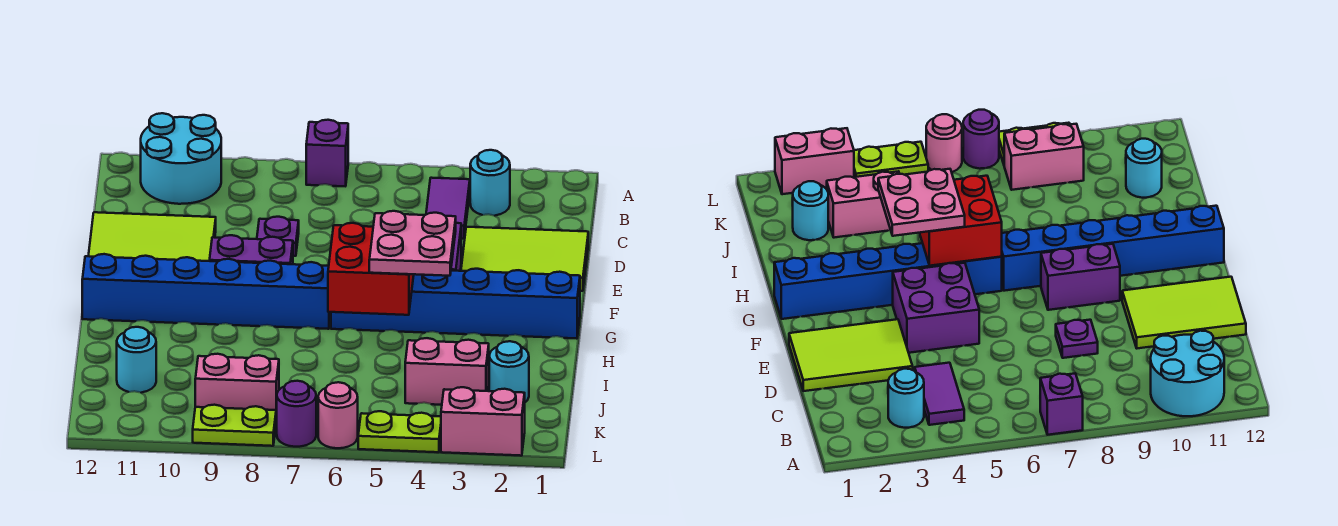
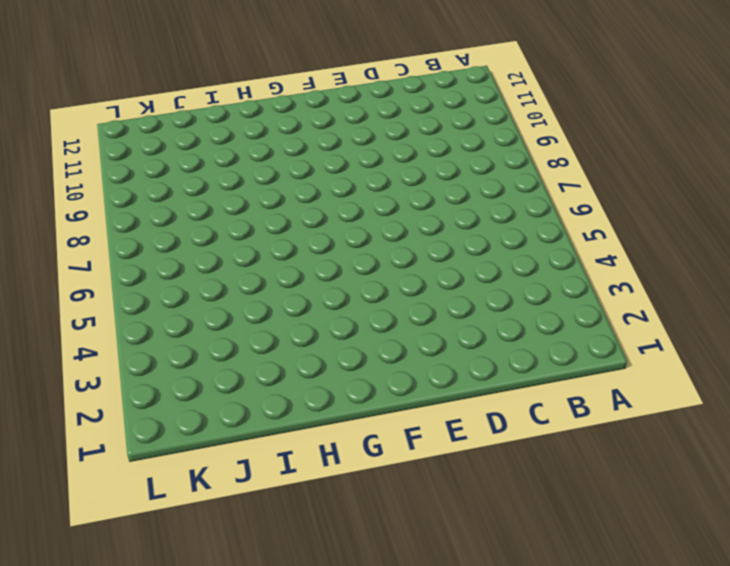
none -> purple 1x1 brick [306,120,348,186]
none -> cyan 2x2 round brick [141,113,221,204]
none -> cyan 1x1 round brick [470,150,510,216]

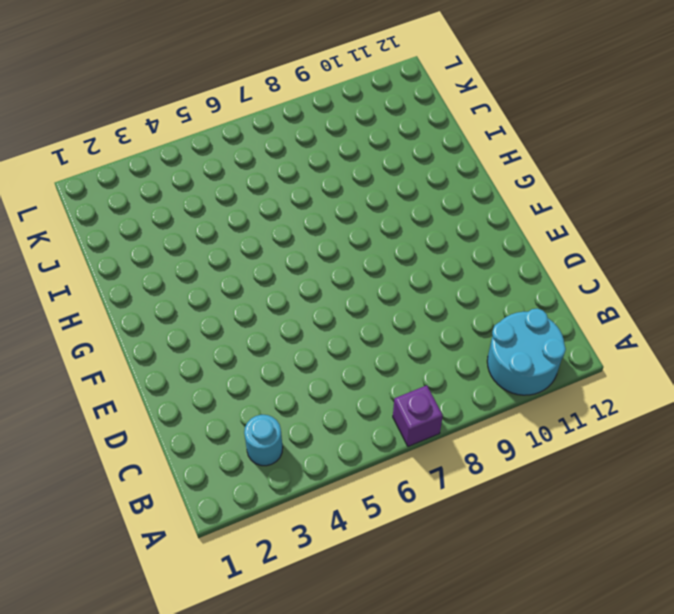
none -> purple 1x2 tile [426,178,470,239]
none -> lime 2x3 tile [461,227,588,291]
none -> purple 1x1 plate [257,217,299,256]

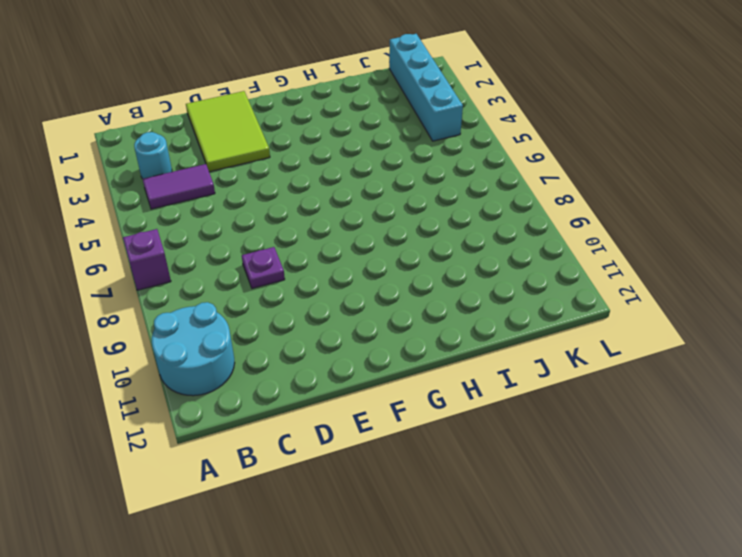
cyan 1x4 brick [389,34,463,141] -> none
none -> lime 2x3 tile [88,212,216,261]
none -> purple 2x2 brick [893,263,979,353]
none -> purple 1x2 brick [209,235,293,264]

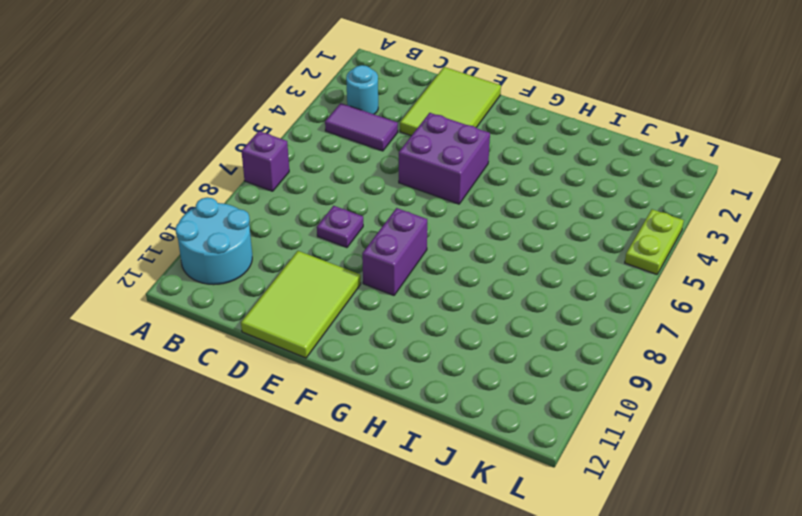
none -> blue 1x6 brick [331,269,580,339]
none -> blue 1x6 brick [82,254,331,329]
none -> cyan 1x1 round brick [489,341,529,402]

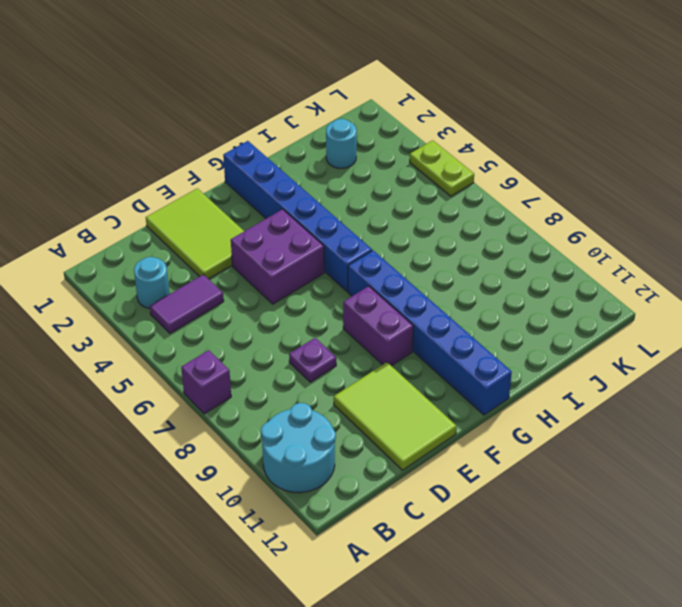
none -> pink 1x2 brick [405,338,489,405]
none -> cyan 1x1 round brick [117,327,156,393]
none -> pink 1x2 brick [195,354,279,420]

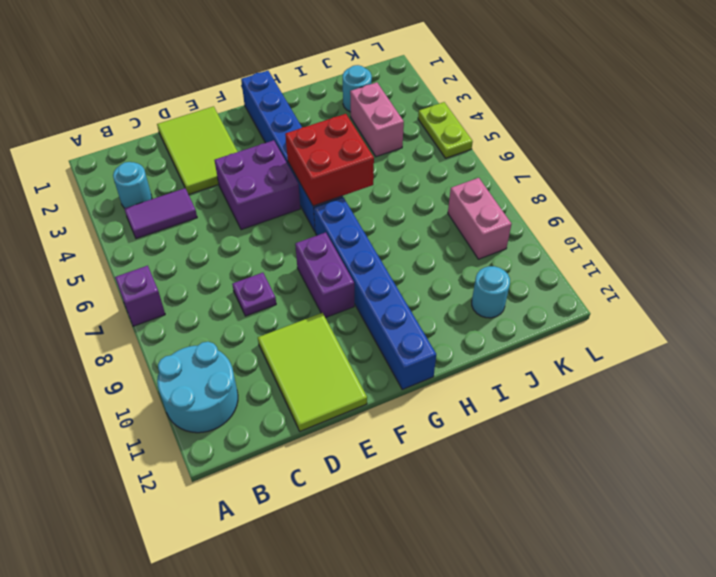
none -> pink 1x2 brick [441,387,525,456]
none -> pink 1x1 round brick [318,382,358,448]
none -> purple 1x1 round brick [276,381,316,447]

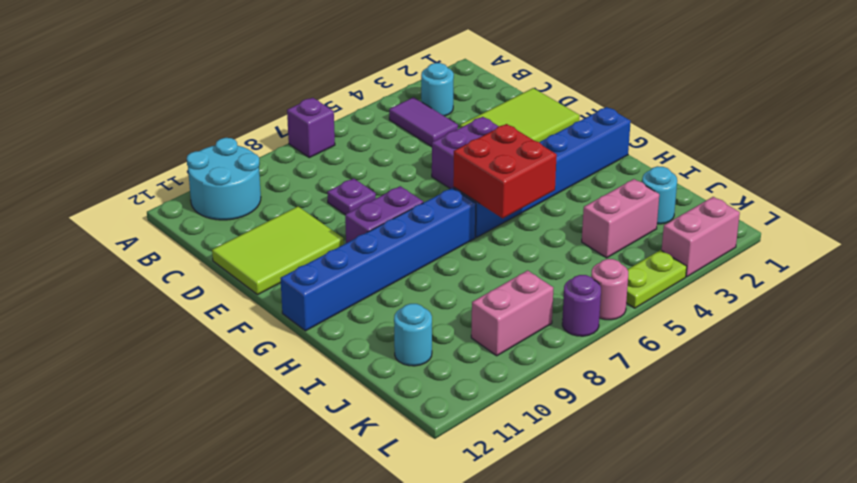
none -> lime 1x2 plate [193,405,276,446]
none -> pink 2x2 plate [369,211,456,276]

